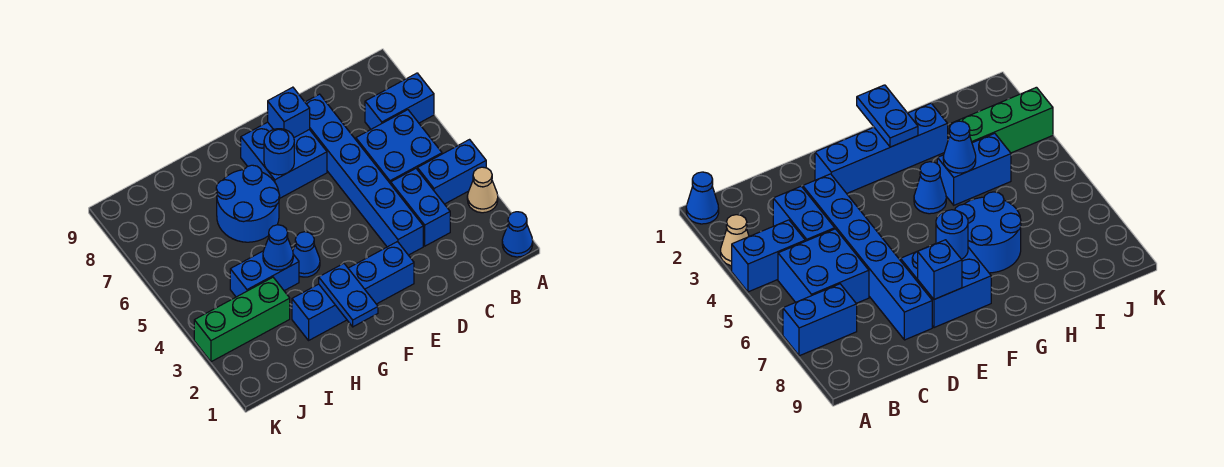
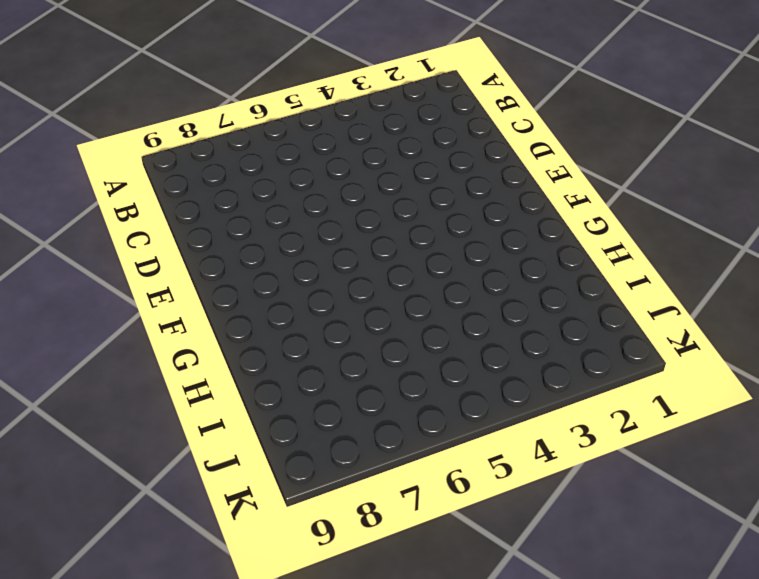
none -> blue 1x1 cone [502,212,533,257]
none -> tan 1x1 cone [467,167,498,213]
none -> blue 1x2 brick [417,140,486,204]

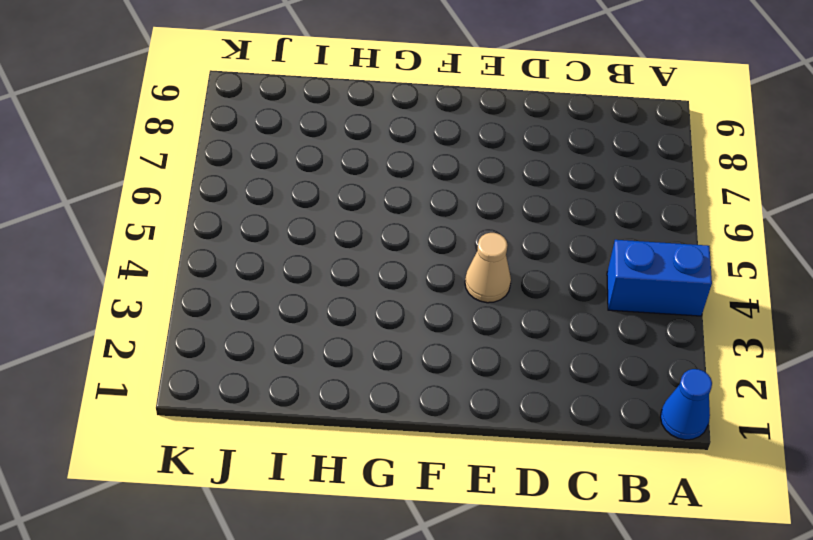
tan 1x1 cone [465,233,511,303] -> tan 1x1 cone moved to [467,167,498,213]
none -> blue 1x2 brick [365,73,434,129]
none -> blue 2x2 brick [356,110,442,184]
none -> blue 1x2 brick [391,169,450,246]

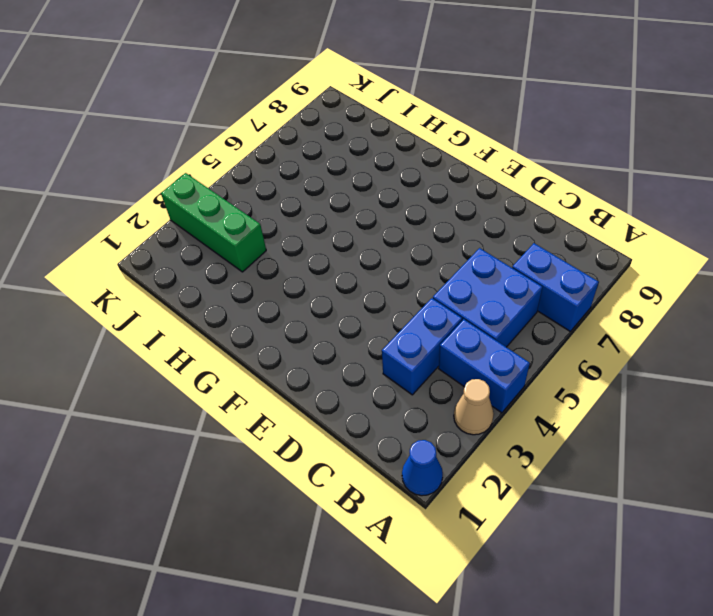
none -> blue 1x6 brick [305,94,423,255]
none -> blue 1x4 brick [292,242,414,340]
none -> blue 2x2 brick [241,122,327,198]

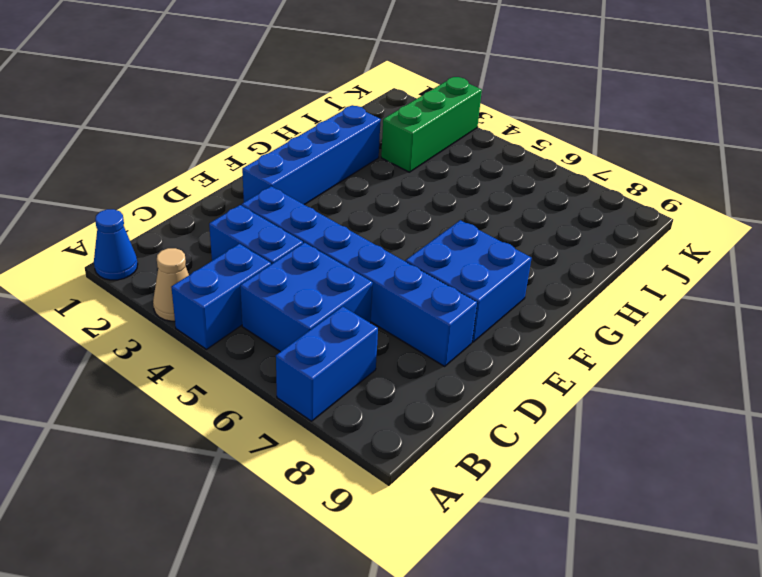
none -> blue 1x1 cone [293,232,320,277]
none -> blue 2x2 round brick [216,165,280,242]
none -> blue 1x2 brick [230,251,299,297]

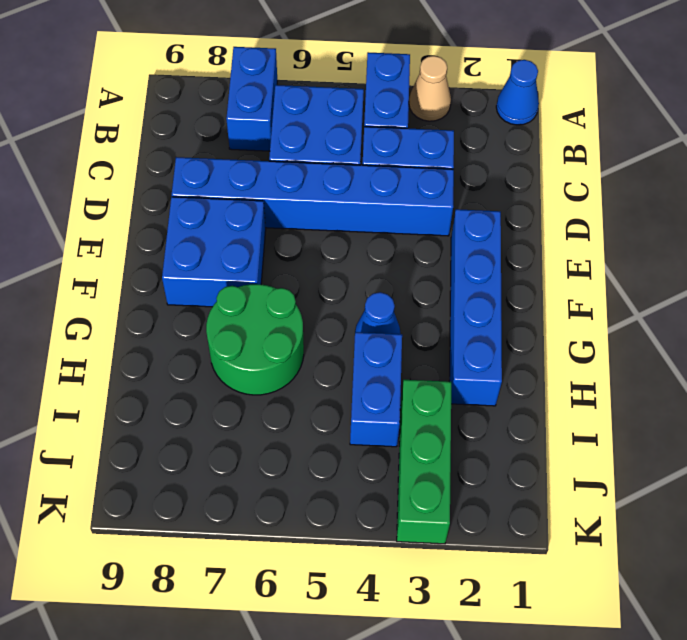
green 2x2 round brick [206,284,304,395] -> blue 2x2 round brick [216,165,280,242]
none -> blue 1x1 brick [268,87,310,138]
none -> blue 1x1 round brick [264,129,294,175]
none -> blue 1x2 plate [319,264,378,327]

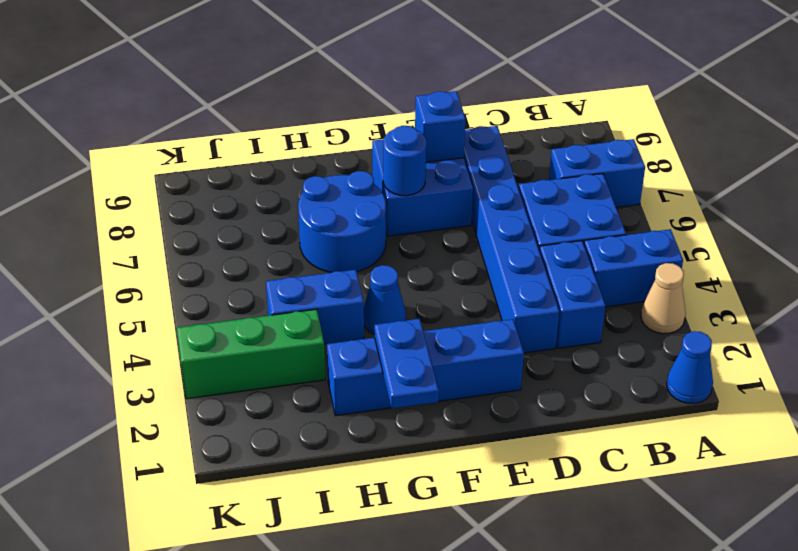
none -> blue 1x1 cone [263,225,293,270]

